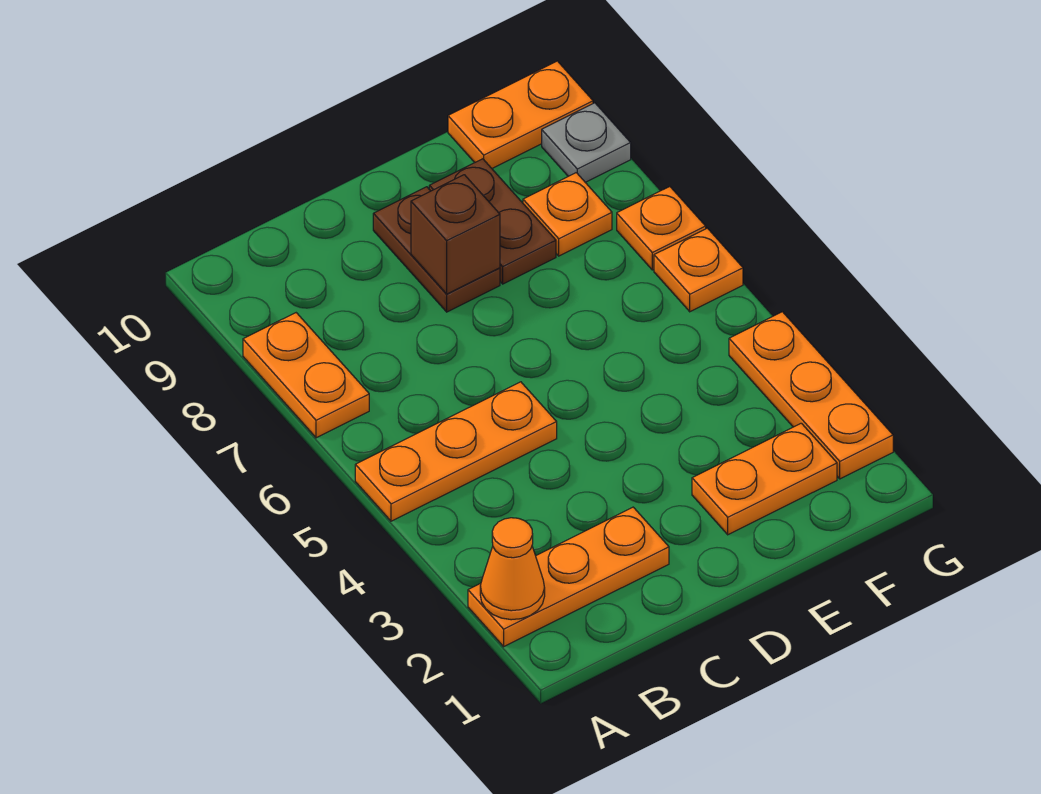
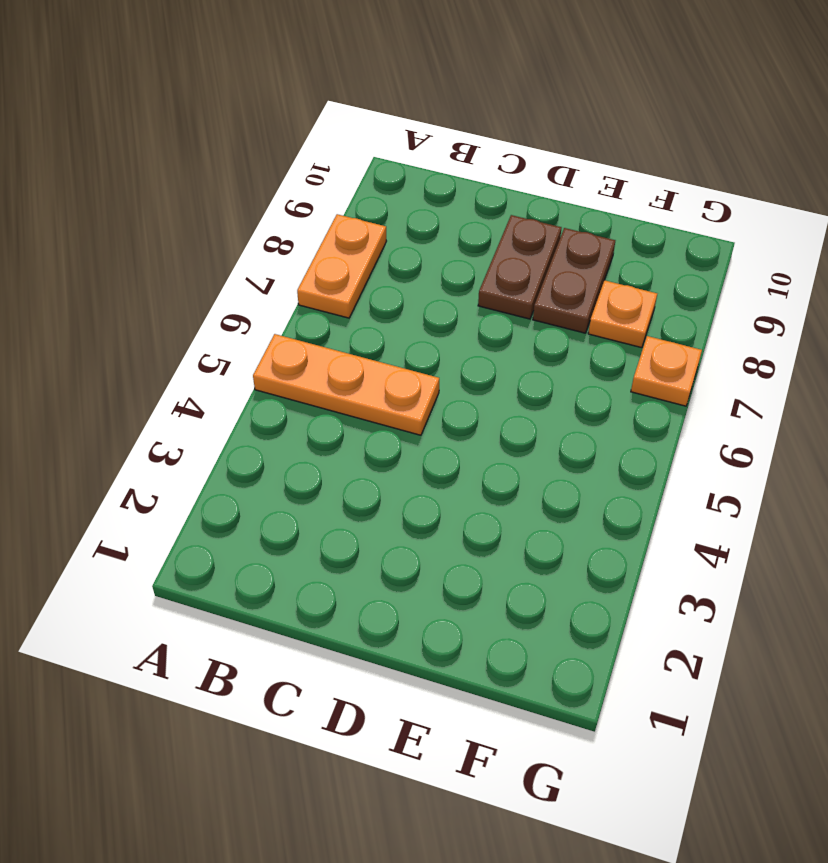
none -> orange 1x3 plate [468,507,669,646]
none -> orange 1x2 plate [692,423,837,535]
none -> orange 1x2 plate [448,61,593,168]

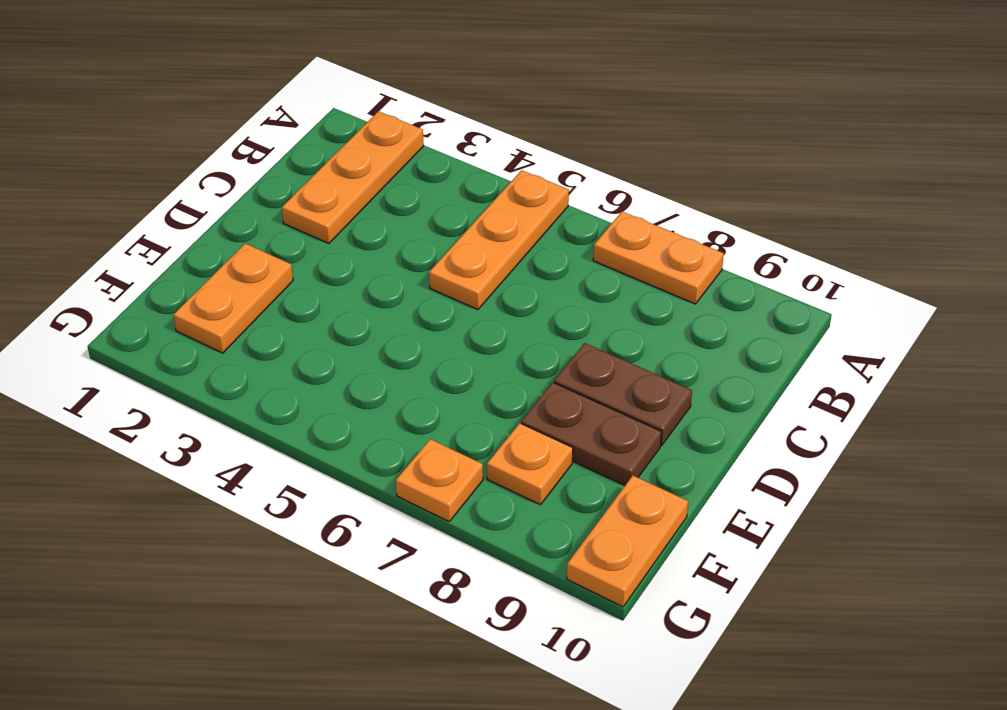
none -> orange 1x3 plate [729,312,893,479]
none -> orange 1x1 plate [654,228,743,312]
none -> grey 1x1 plate [542,103,631,182]

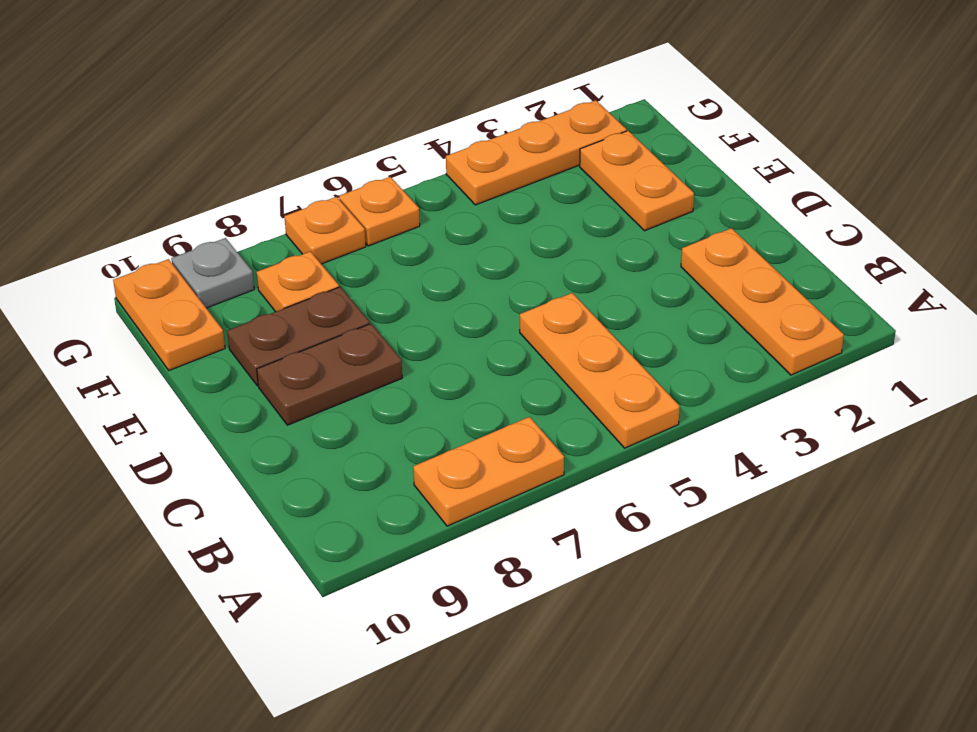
none -> orange 1x1 cone [480,518,545,620]
none -> brown 1x1 brick [411,175,500,294]

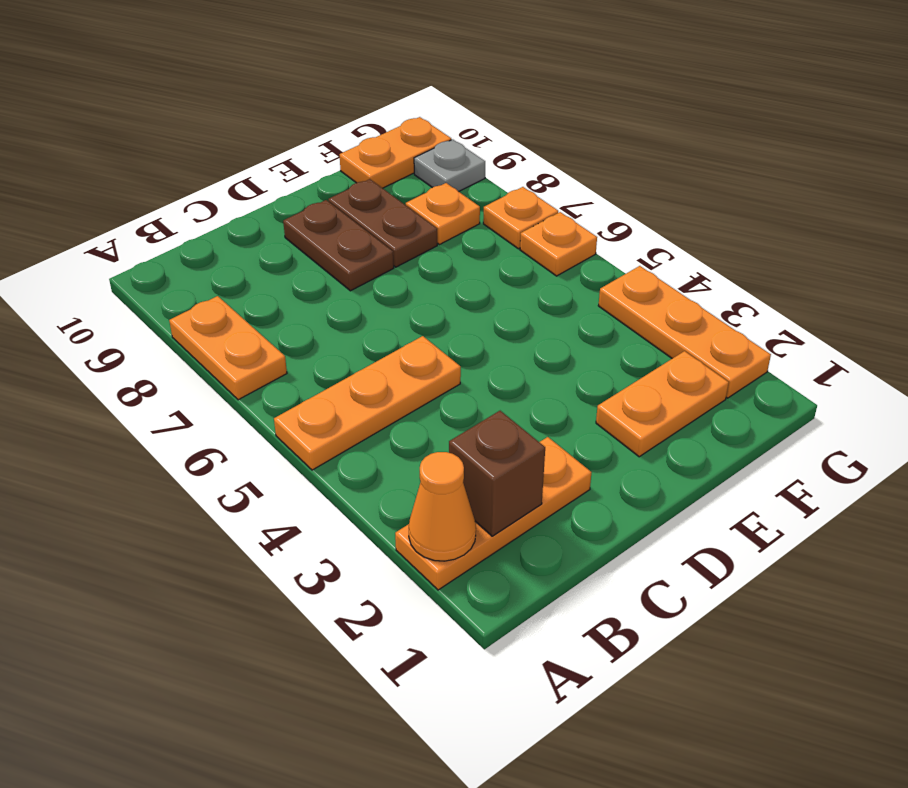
brown 1x1 brick [449,411,545,536] -> brown 1x1 brick moved to [411,175,500,294]

